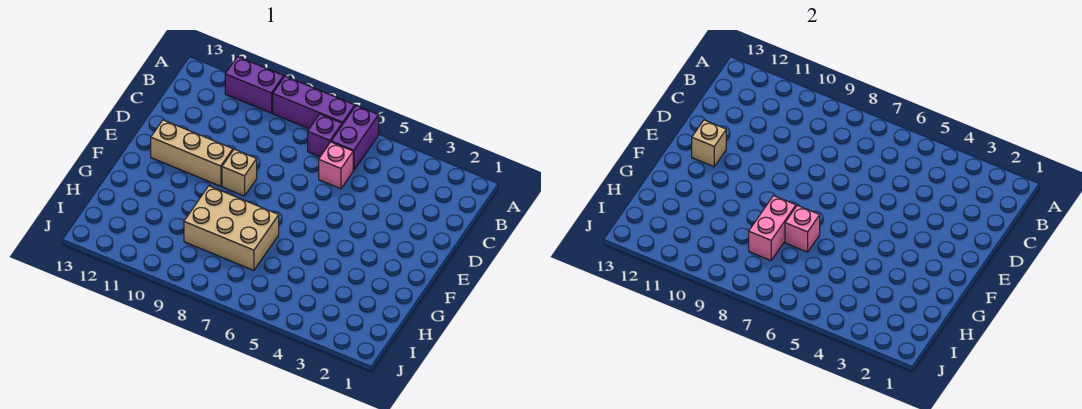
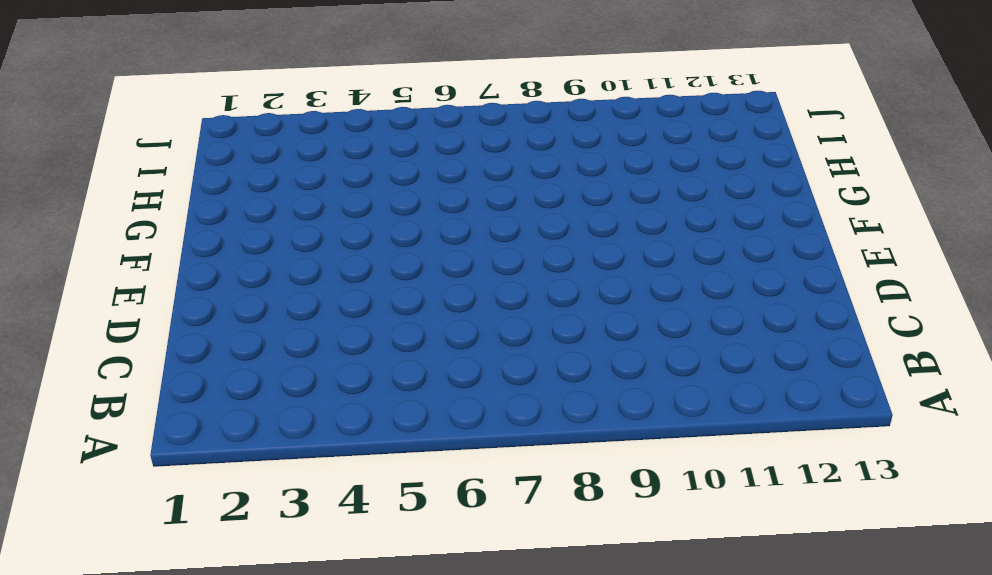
none -> purple 1x2 brick [331,106,379,171]
none -> purple 1x3 brick [273,76,355,129]

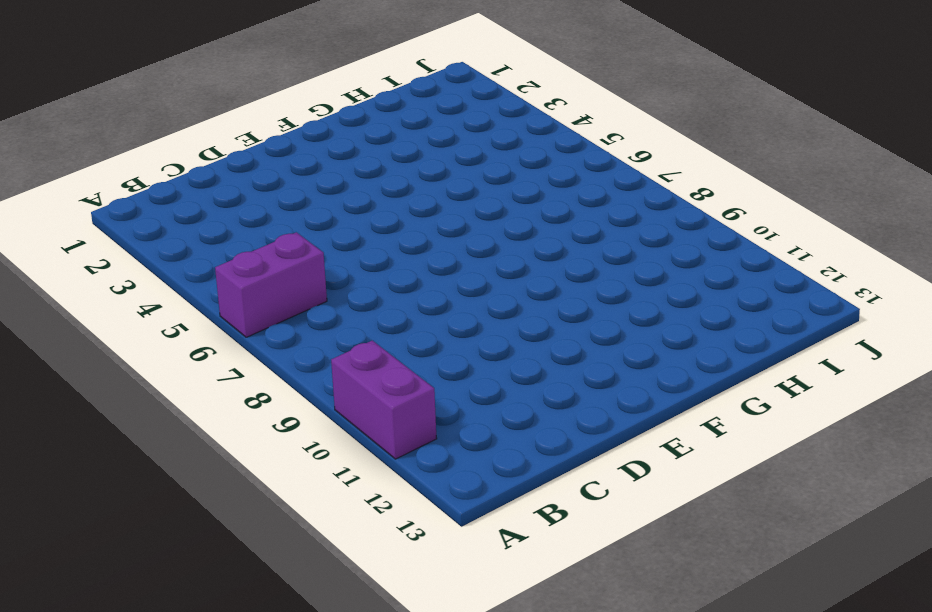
none -> purple 1x3 brick [273,76,355,129]
none -> purple 1x1 brick [308,114,342,157]

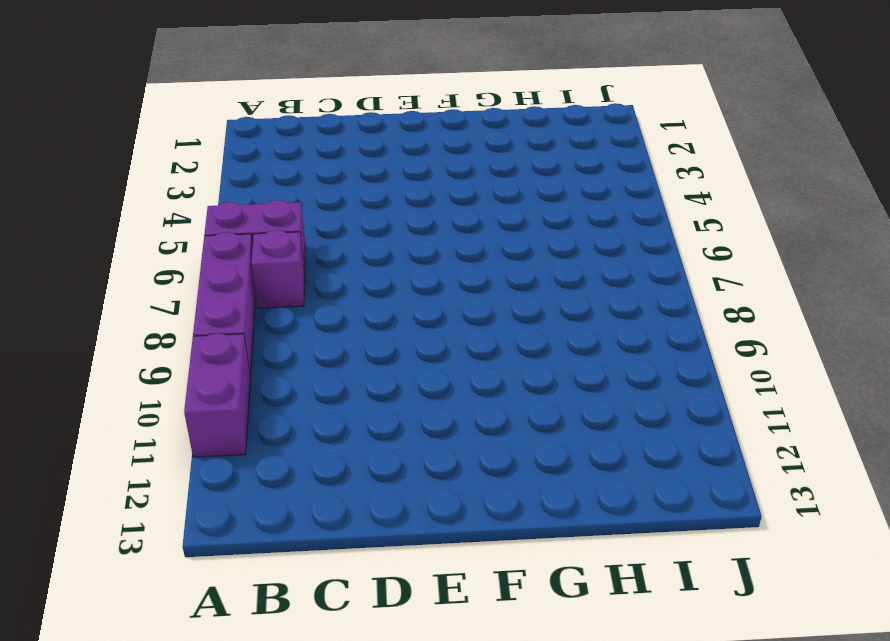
none -> pink 1x1 brick [319,142,353,189]
none -> tan 1x1 brick [222,149,257,196]

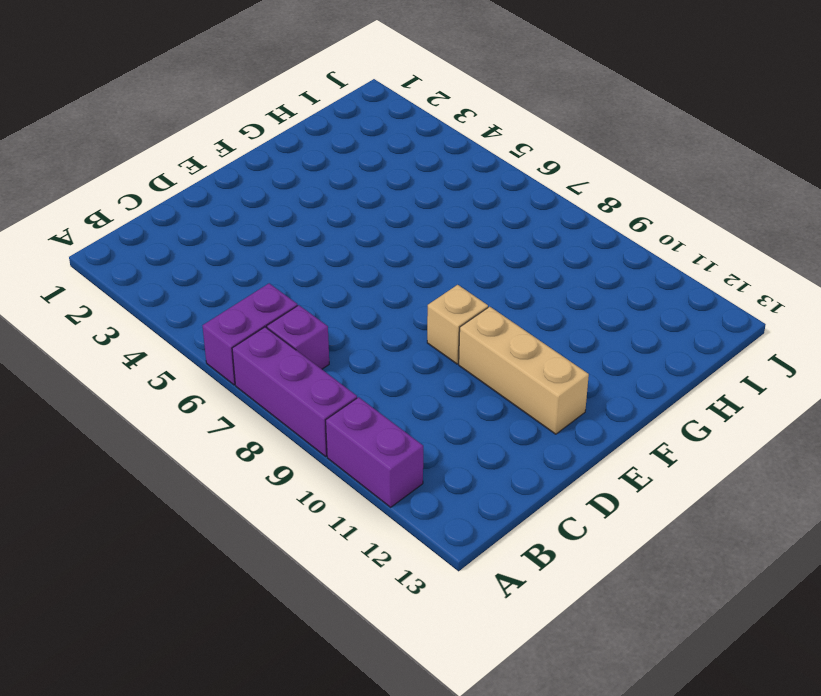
none -> pink 1x1 brick [319,142,353,189]
none -> tan 2x3 brick [184,186,279,270]

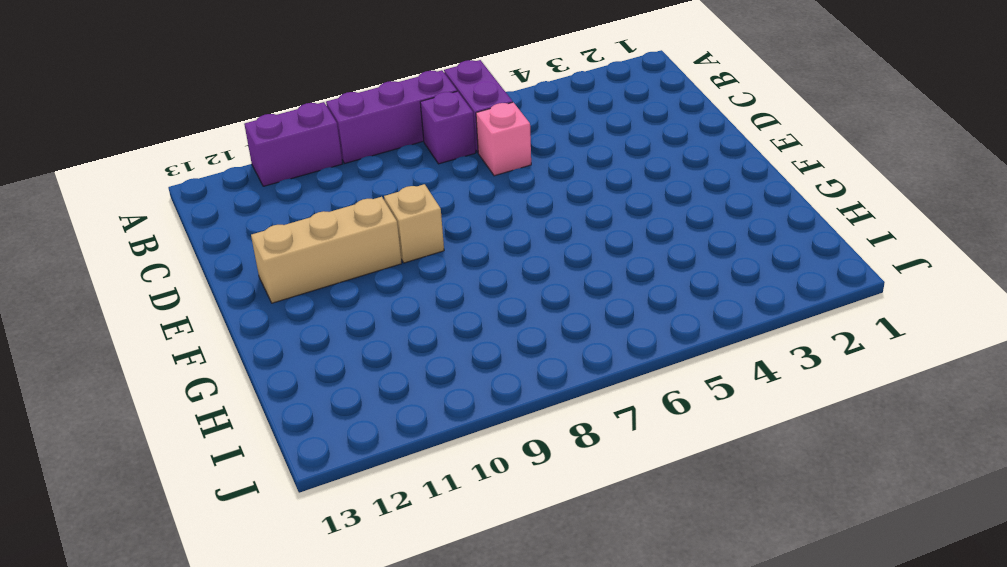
none -> tan 2x3 brick [184,186,279,270]
none -> tan 1x1 brick [692,120,726,167]

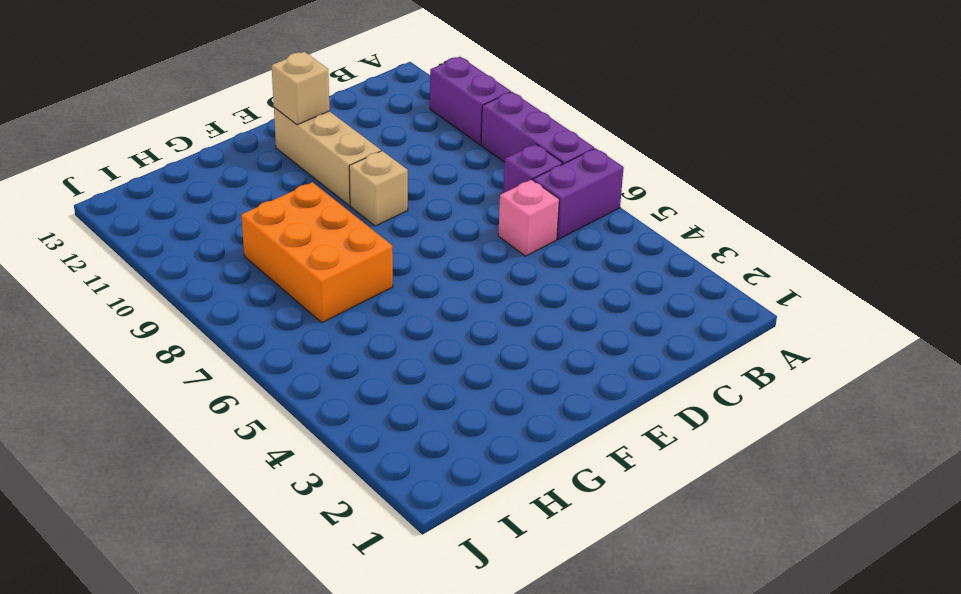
orange 2x3 brick [241,182,393,323] -> tan 2x3 brick [184,186,279,270]
none -> pink 1x1 brick [785,205,820,252]
none -> pink 1x2 brick [749,196,796,261]

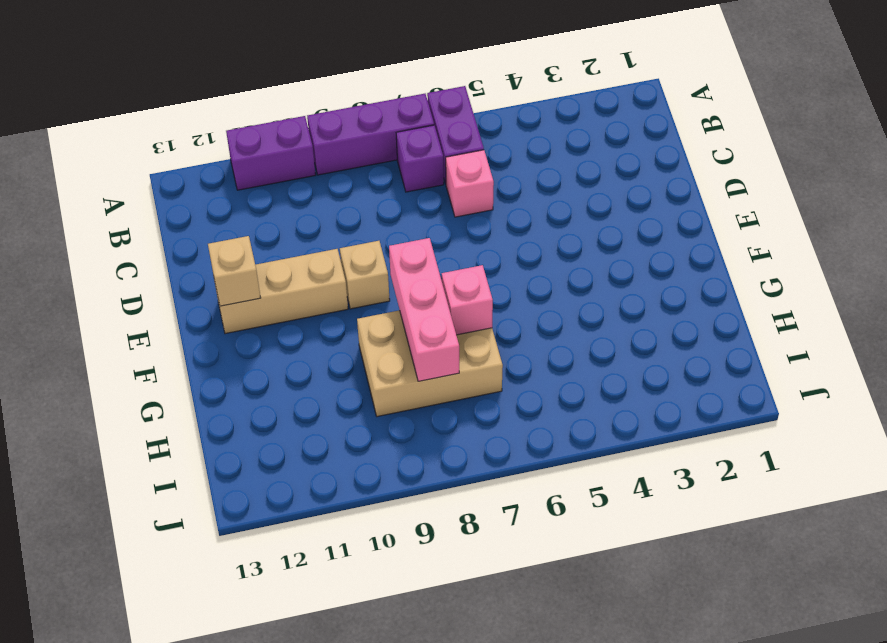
pink 1x3 brick [389,238,459,381] -> pink 1x2 brick [749,196,796,261]

